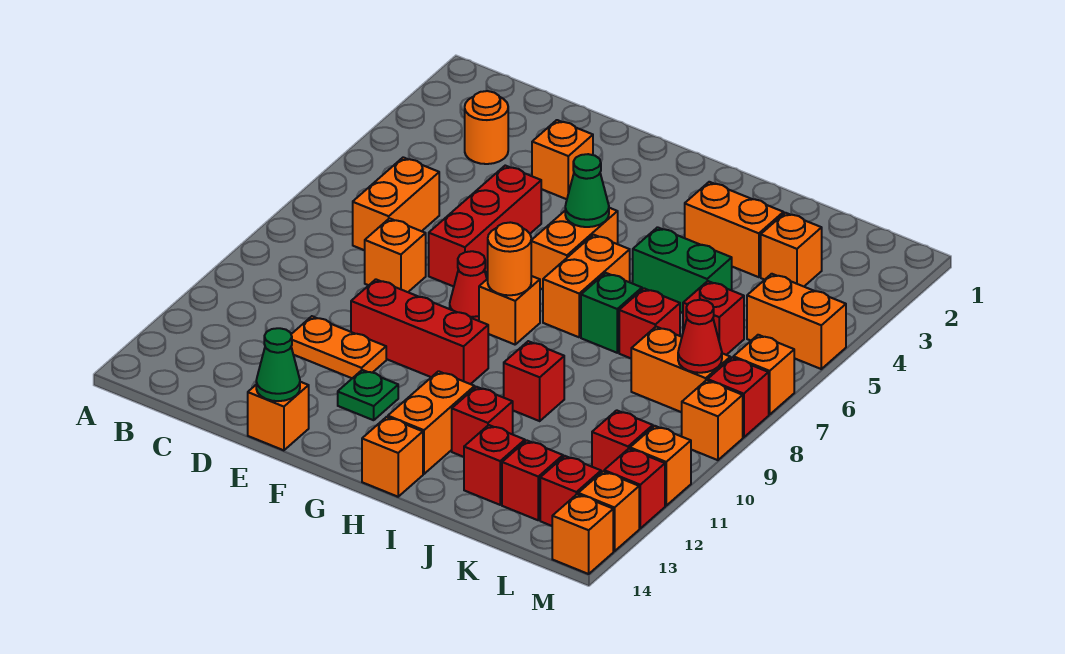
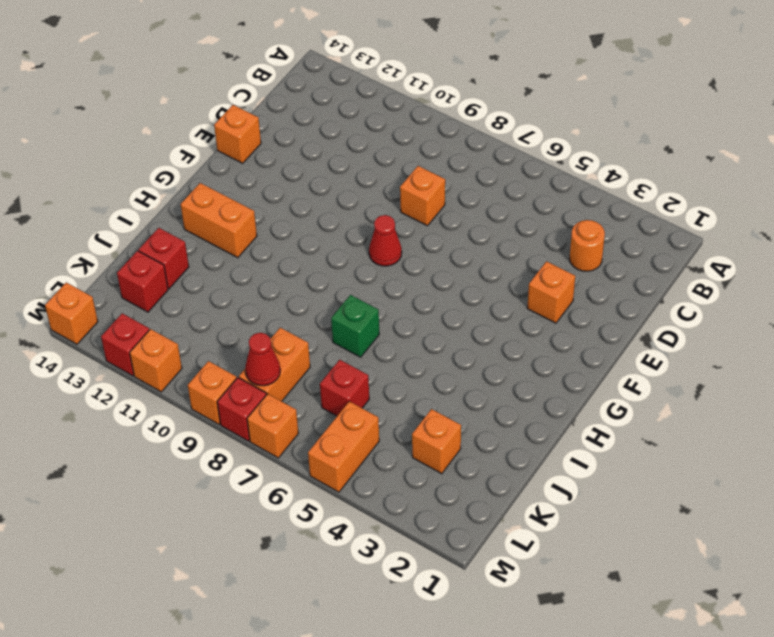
none -> orange 1x2 brick [353,157,439,250]
none -> orange 1x2 plate [291,316,386,378]
none -> red 1x3 brick [429,166,541,287]
none -> red 1x3 brick [351,279,488,384]

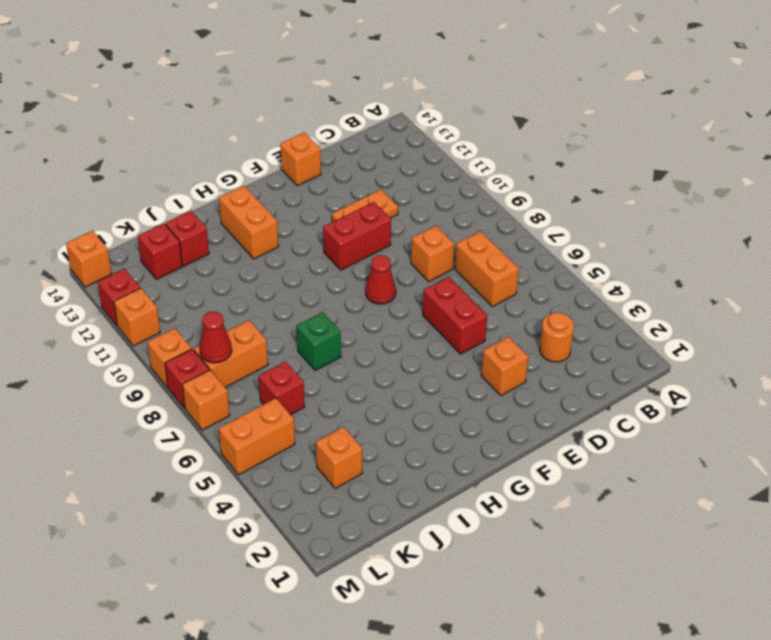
red 1x2 brick [423,277,487,354] -> red 1x3 brick [429,166,541,287]
red 1x2 brick [323,202,391,270] -> red 1x3 brick [351,279,488,384]
none -> green 1x1 plate [338,370,398,420]
none -> orange 1x2 brick [531,208,618,289]
none -> orange 1x1 brick [479,276,540,345]
none -> orange 1x2 brick [543,235,630,337]

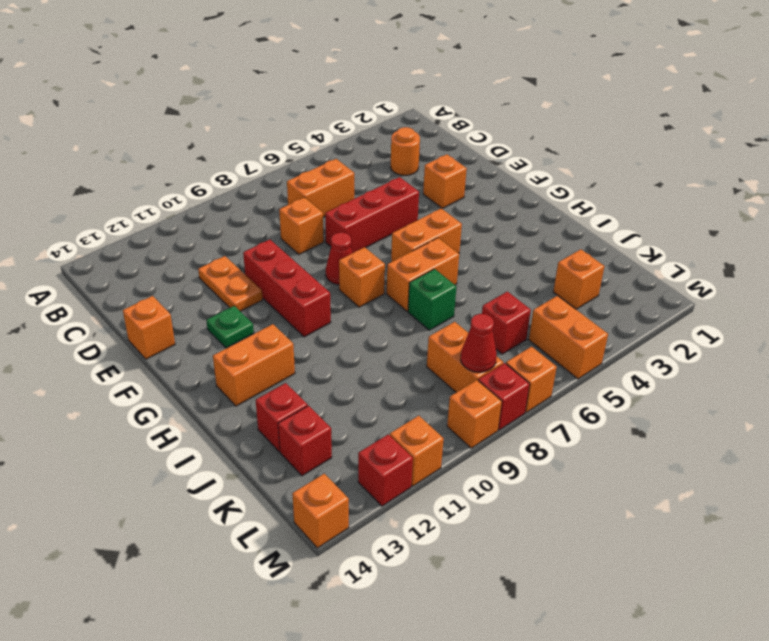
none -> orange 1x1 brick [362,417,423,497]
none -> orange 1x2 brick [685,182,784,277]
none -> green 1x2 brick [633,227,732,313]
none -> red 1x1 brick [504,341,564,421]

